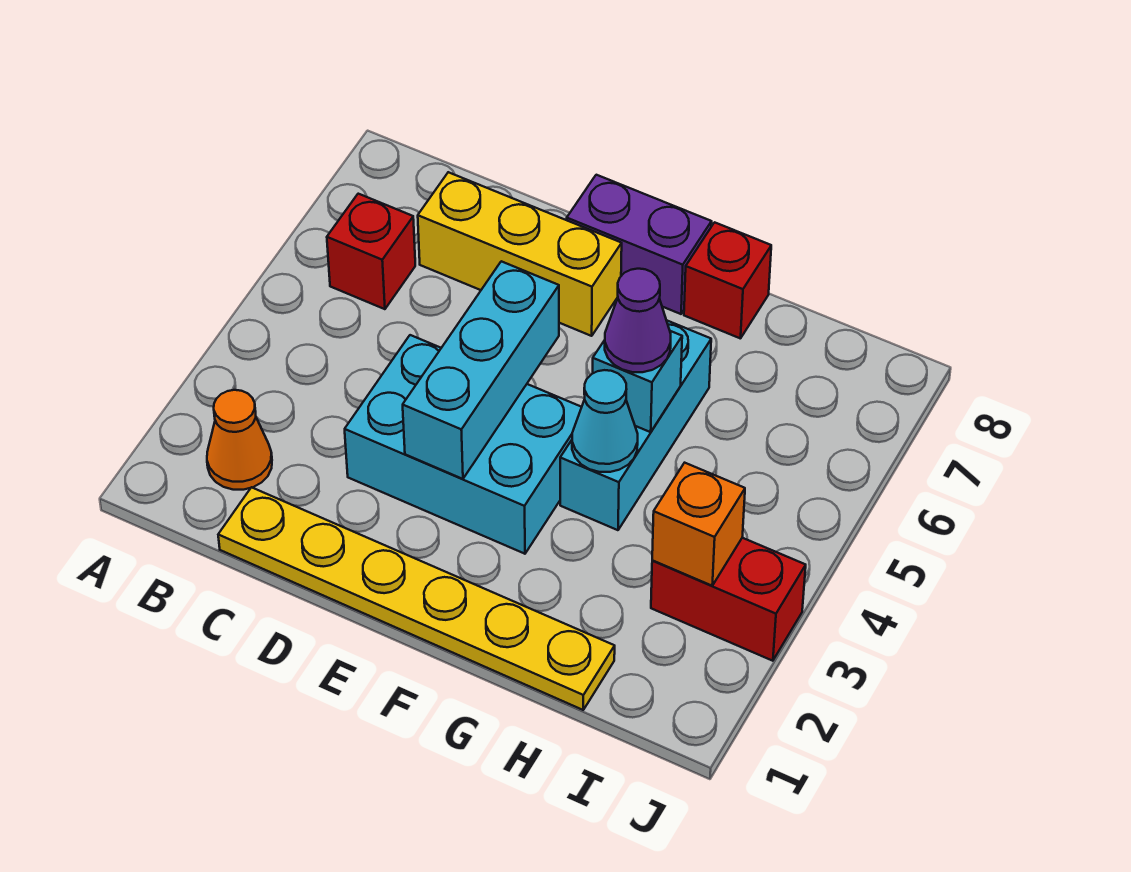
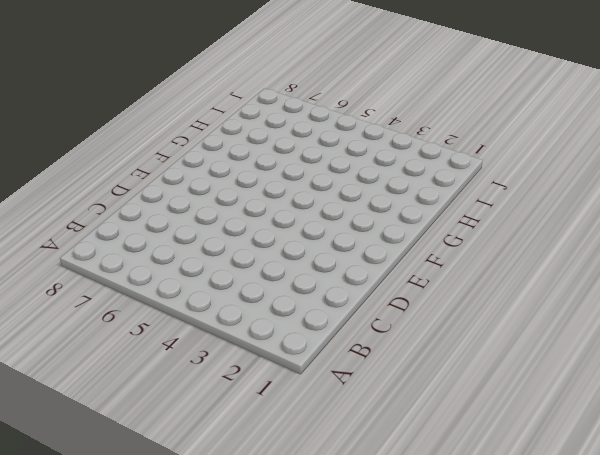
none -> orange 1x1 cone [207,390,272,490]
none -> red 1x1 brick [327,194,415,309]
none -> yellow 1x6 plate [218,487,615,710]

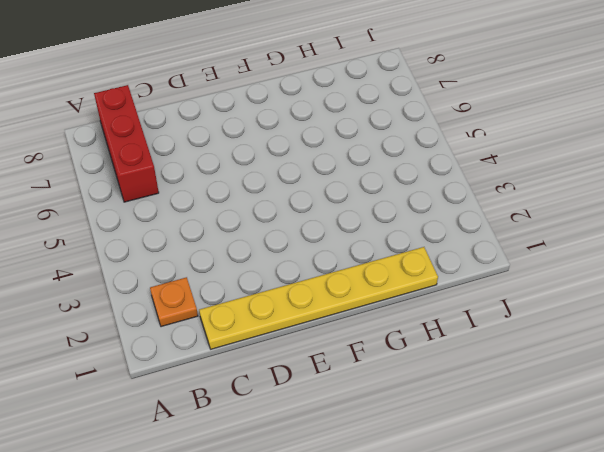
orange 1x1 plate [150,277,198,327] -> orange 1x1 cone [207,390,272,490]
red 1x3 brick [94,85,159,202] -> red 1x1 brick [327,194,415,309]
none -> yellow 1x3 brick [418,172,622,336]
none -> cyan 2x3 brick [345,335,582,554]
none -> purple 1x2 brick [567,175,712,314]

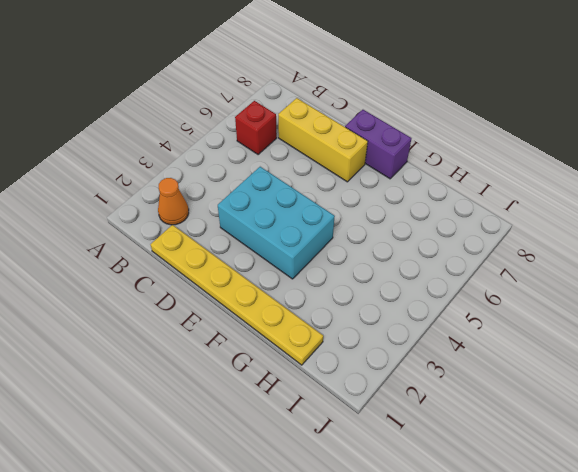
none -> cyan 1x3 brick [560,321,711,530]
none -> red 1x1 brick [684,222,771,339]
none -> red 1x2 brick [651,538,806,661]

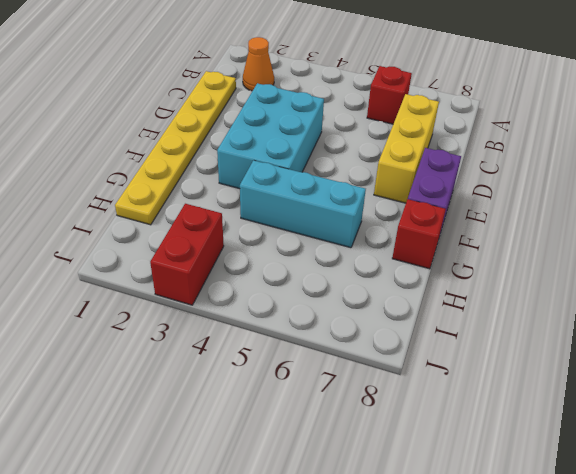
none -> cyan 1x3 brick [403,261,559,479]
none -> cyan 1x1 cone [572,370,638,472]
none -> cyan 1x1 brick [593,331,682,432]

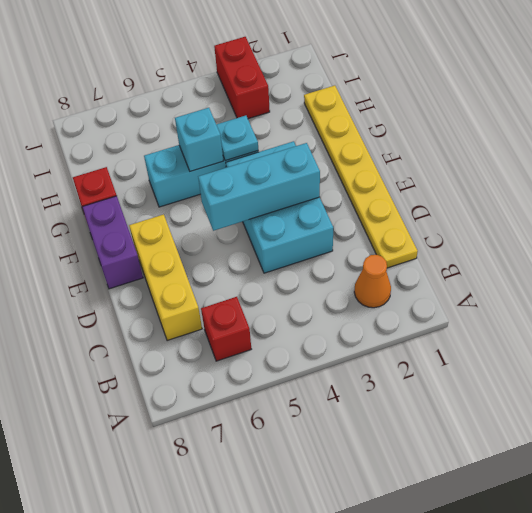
cyan 1x1 plate [216,116,258,161] -> cyan 1x1 cone [572,370,638,472]
none -> orange 1x1 brick [652,463,745,586]
none -> purple 1x1 cone [605,269,671,372]

